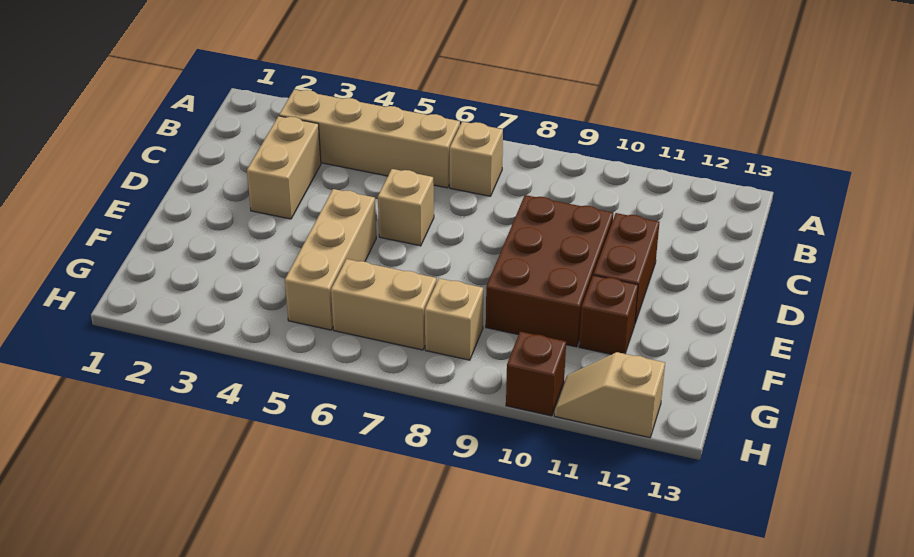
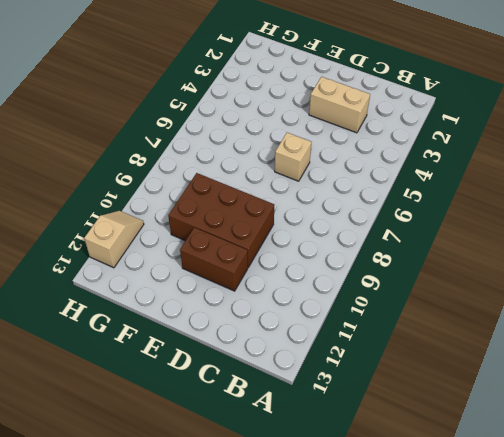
none -> tan 1x4 brick [279,89,460,188]
none -> tan 1x1 brick [450,122,503,196]
none -> tan 1x3 brick [285,189,376,330]

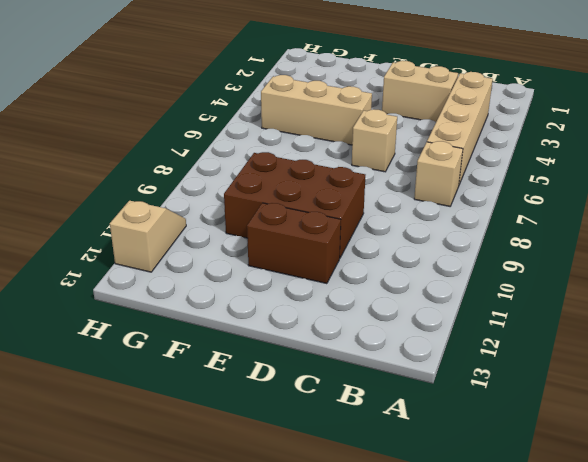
none -> brown 1x1 brick [579,275,638,354]
none -> tan 1x2 brick [331,259,437,350]
none -> tan 1x1 brick [425,278,483,360]

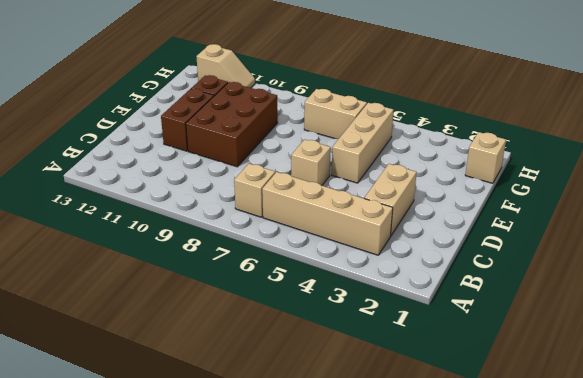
tan 1x1 brick [465,132,506,183] -> tan 1x1 brick moved to [425,278,483,360]
none -> brown 1x1 brick [506,332,566,416]

